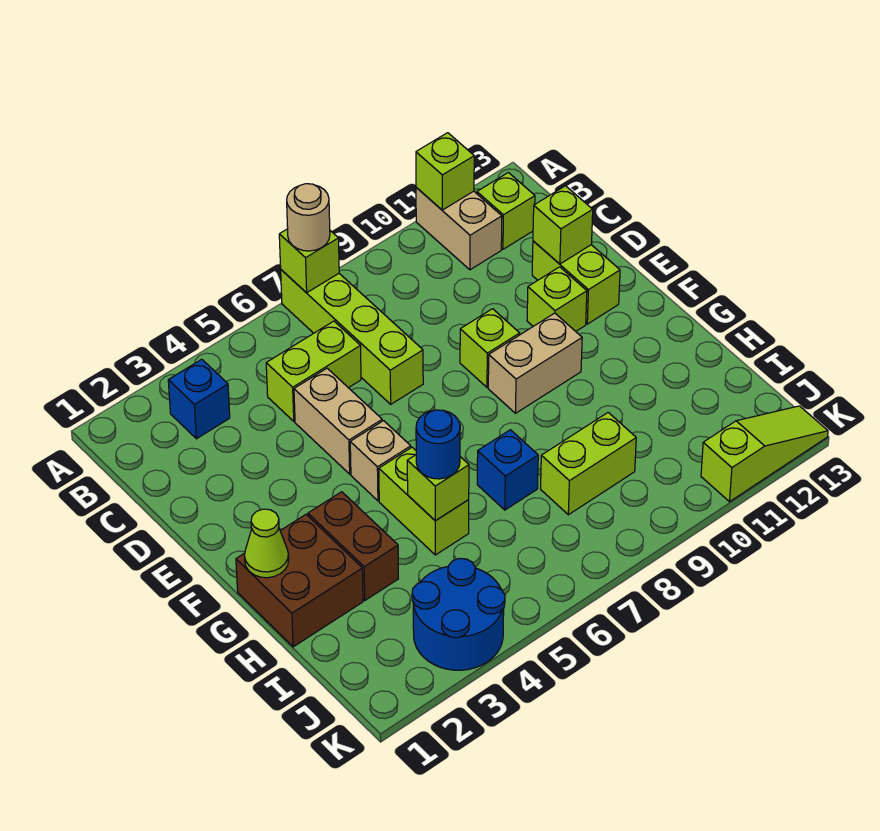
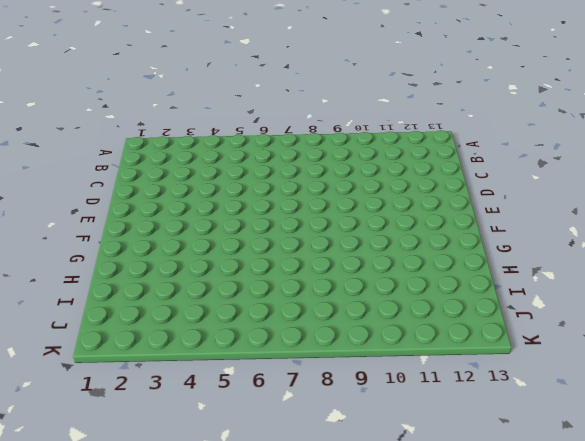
none -> lime 1x4 brick [281,270,423,404]
none -> tan 1x2 brick [416,188,502,270]
none -> blue 1x1 brick [168,359,230,439]

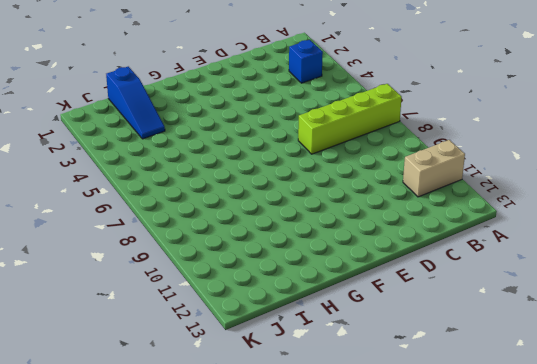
blue 1x3 slope [106,67,165,139] -> none
none -> lime 1x1 brick [477,173,535,249]
none -> lime 1x2 brick [266,321,361,421]
none -> tan 1x2 brick [294,368,382,474]

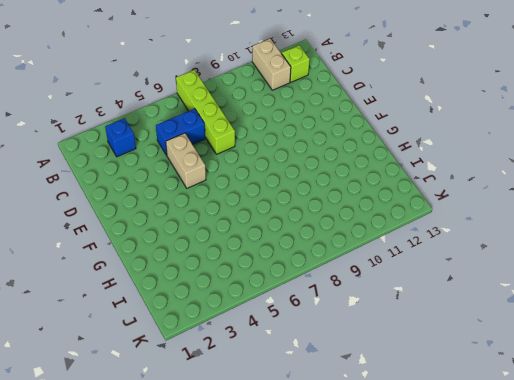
blue 1x2 brick [156,109,205,155] -> lime 1x2 brick [266,321,361,421]
none -> lime 1x2 brick [532,241,620,324]
none -> lime 1x1 brick [460,309,520,387]
none -> lime 1x1 brick [527,267,587,331]

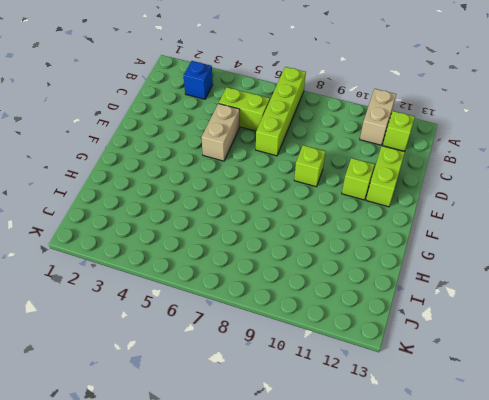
none -> tan 1x1 brick [350,421,411,501]
none -> tan 1x2 brick [488,313,582,413]
none -> brown 2x2 brick [236,514,363,647]

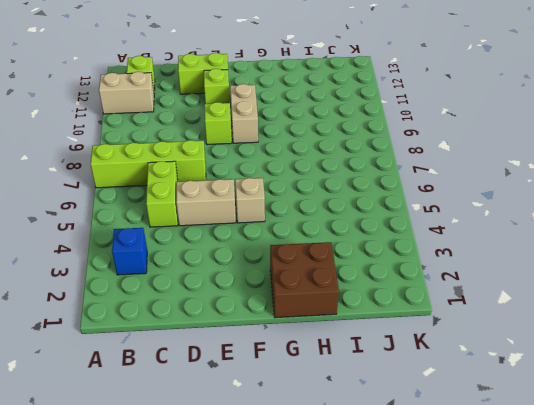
none -> brown 1x2 brick [308,492,398,600]
none -> lime 1x2 brick [379,447,469,555]
none -> blue 1x1 brick [477,430,538,510]

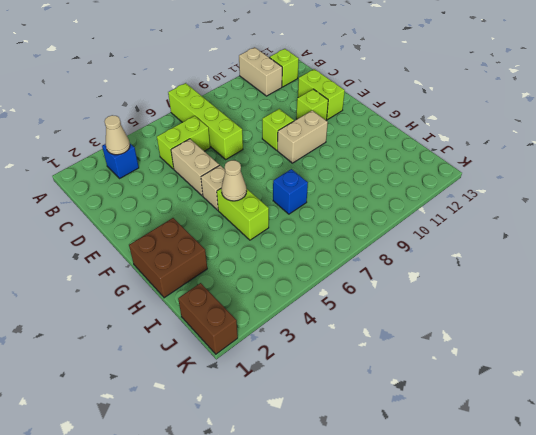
tan 1x1 cone [105,115,130,155] -> none
tan 1x1 cone [222,160,247,201] -> none
brown 1x2 brick [178,283,238,354] -> brown 1x2 brick moved to [308,492,398,600]
none -> lime 1x2 brick [541,413,636,515]
none -> blue 2x2 round brick [412,558,505,670]
none -> lime 1x3 slope [701,406,828,502]

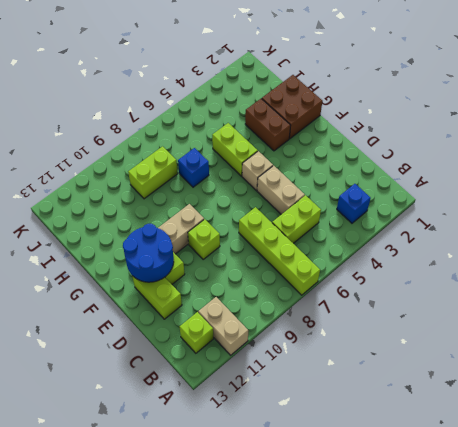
blue 2x2 round brick [123,224,174,282] -> blue 2x2 round brick moved to [412,558,505,670]
none -> lime 1x3 slope [701,406,828,502]
none -> lime 1x1 brick [279,229,339,293]
none -> lime 1x1 brick [416,133,474,210]

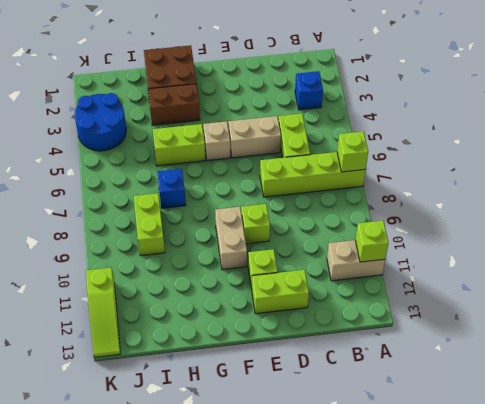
none -> lime 1x1 brick [477,173,535,249]
none -> lime 1x1 brick [533,186,593,264]
none -> lime 1x1 cone [245,509,289,578]

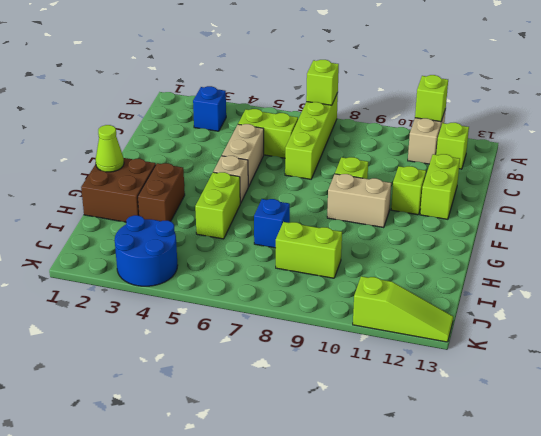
none -> lime 1x1 brick [533,186,593,264]
none -> lime 1x1 brick [407,455,469,521]
none -> tan 1x1 round brick [287,184,330,251]

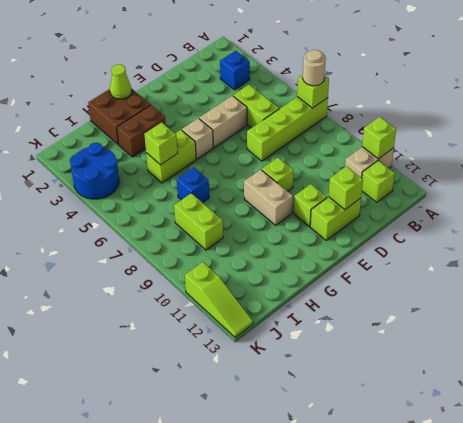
none -> blue 1x1 round brick [416,410,460,479]

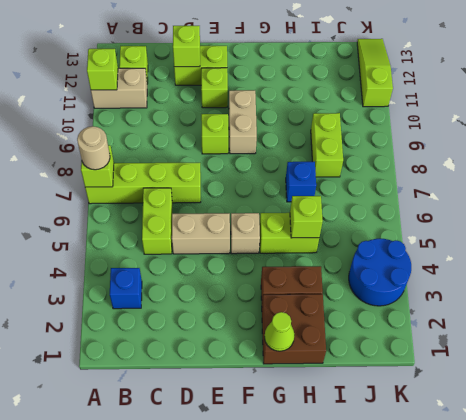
none -> blue 1x1 round brick [416,410,460,479]

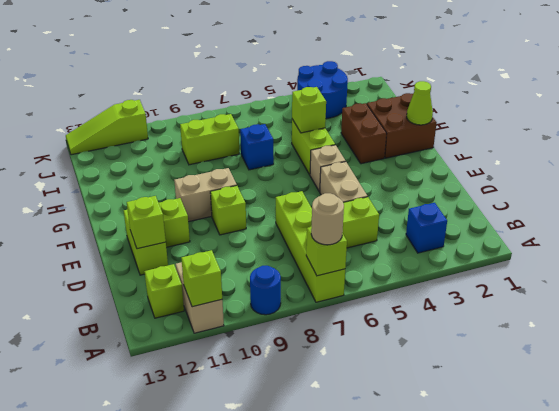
blue 1x1 round brick [250,266,281,315] -> blue 1x1 round brick moved to [416,410,460,479]

